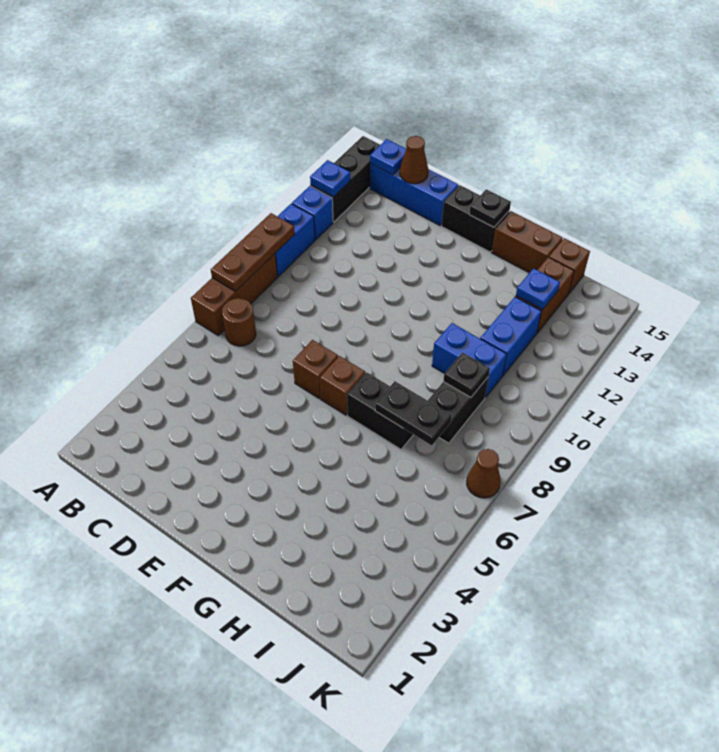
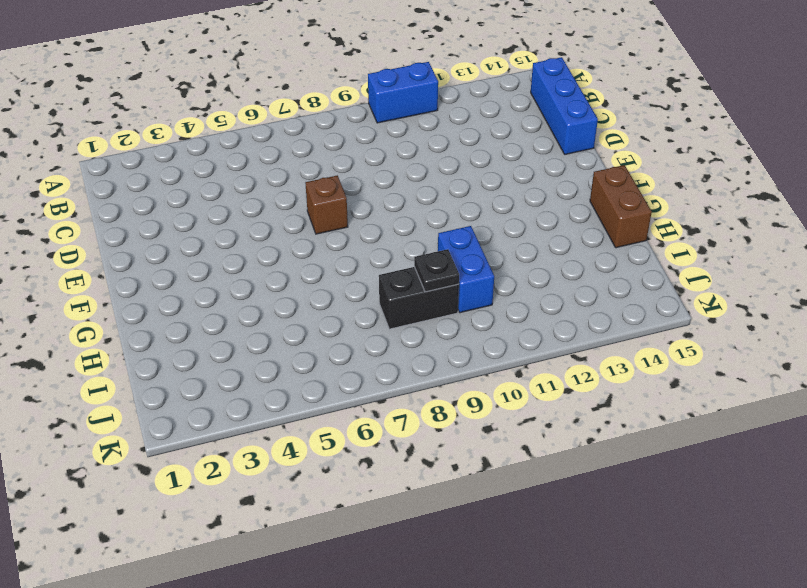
none -> brown 1x3 brick [191,254,278,335]
none -> blue 1x1 brick [292,186,333,240]
none -> black 1x3 brick [311,136,380,222]

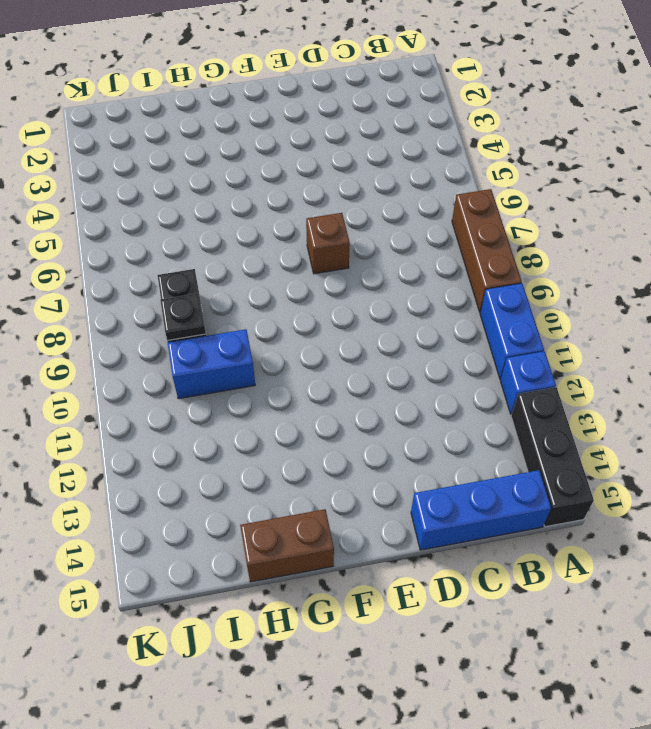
none -> brown 1x1 round brick [222,298,256,346]
none -> black 1x2 brick [442,185,510,252]
none -> brown 1x1 brick [320,356,365,415]

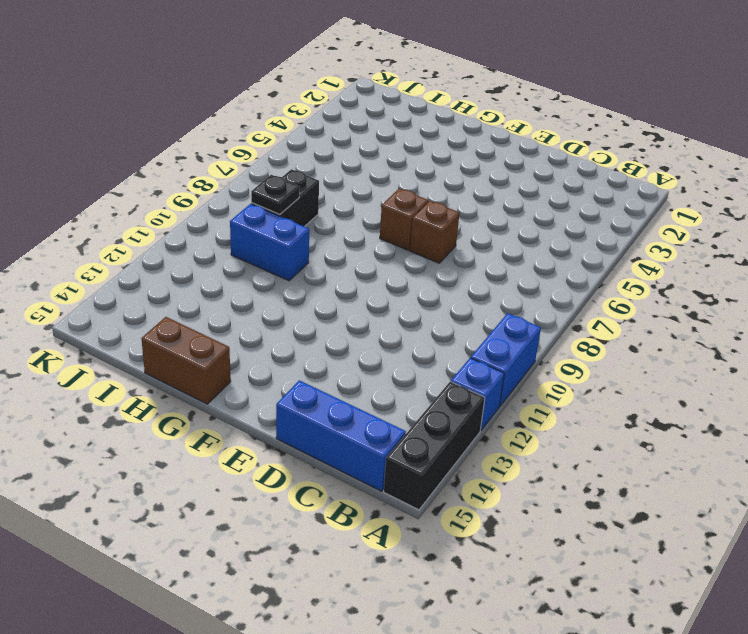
none -> brown 1x3 brick [191,254,278,335]
none -> brown 1x1 round brick [222,298,256,346]
none -> black 1x2 brick [442,185,510,252]

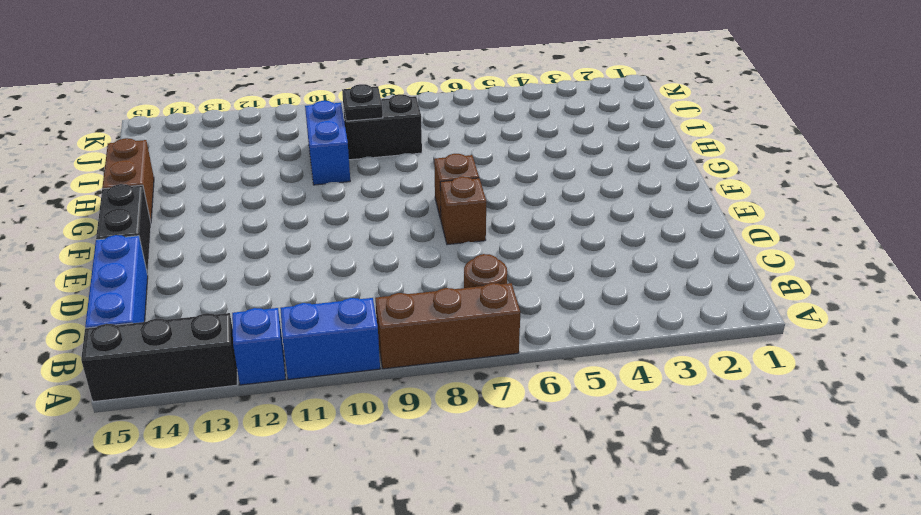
none -> black 1x2 brick [347,372,414,449]
none -> blue 1x2 brick [480,297,541,375]
none -> brown 1x2 brick [516,257,574,333]

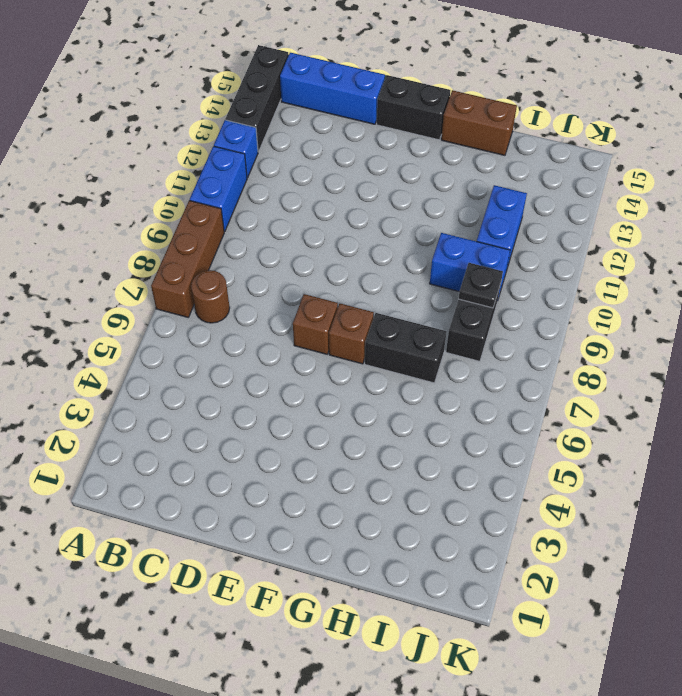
none -> brown 1x2 brick [516,257,574,333]
none -> brown 1x1 brick [549,238,590,293]
none -> brown 1x1 cone [467,449,501,498]

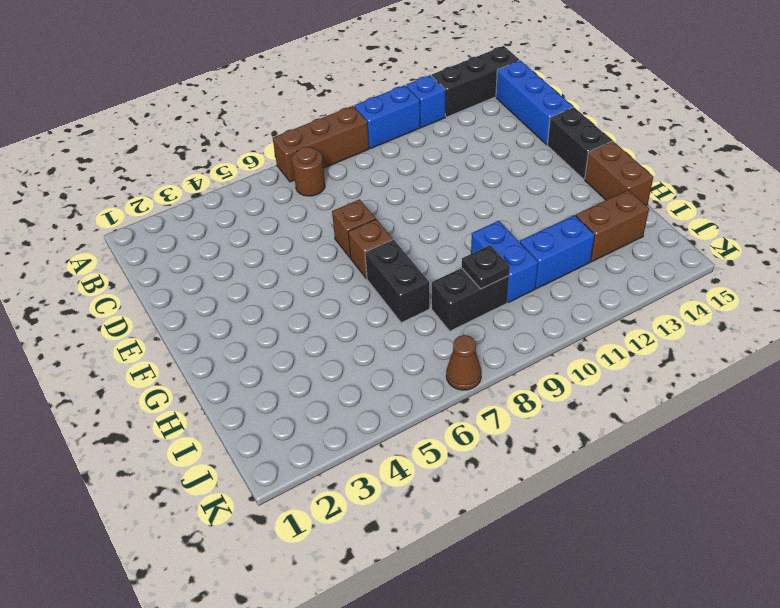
none -> brown 1x1 brick [549,238,590,293]
none -> brown 1x3 plate [211,213,295,291]
none -> blue 1x1 plate [310,160,350,197]

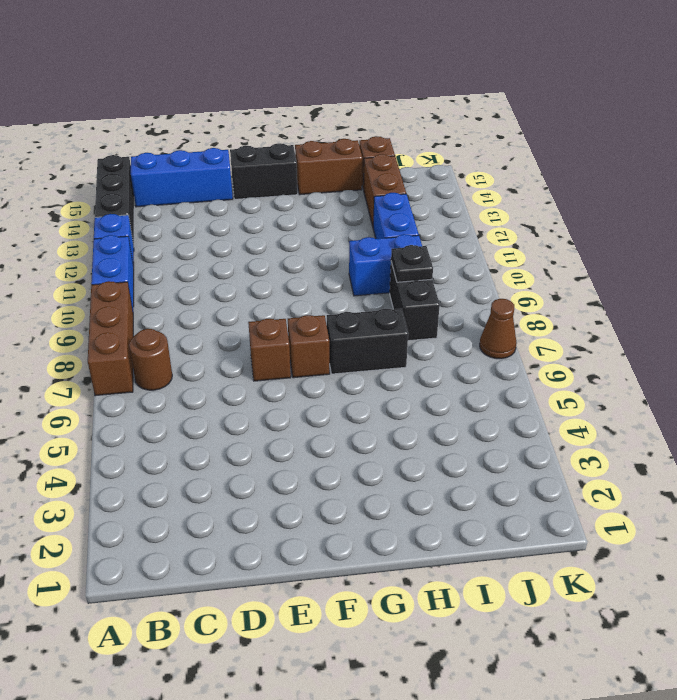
none -> brown 1x3 plate [211,213,295,291]
none -> blue 1x1 plate [310,160,350,197]
none -> blue 1x1 plate [370,139,406,175]

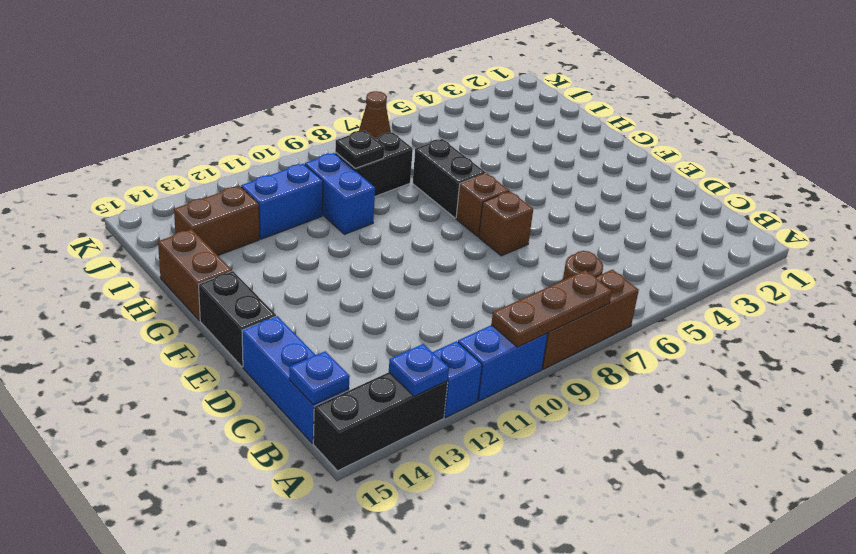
none -> brown 1x1 brick [549,238,590,293]
none -> brown 1x1 cone [400,136,428,184]
none -> black 1x1 plate [469,189,511,227]

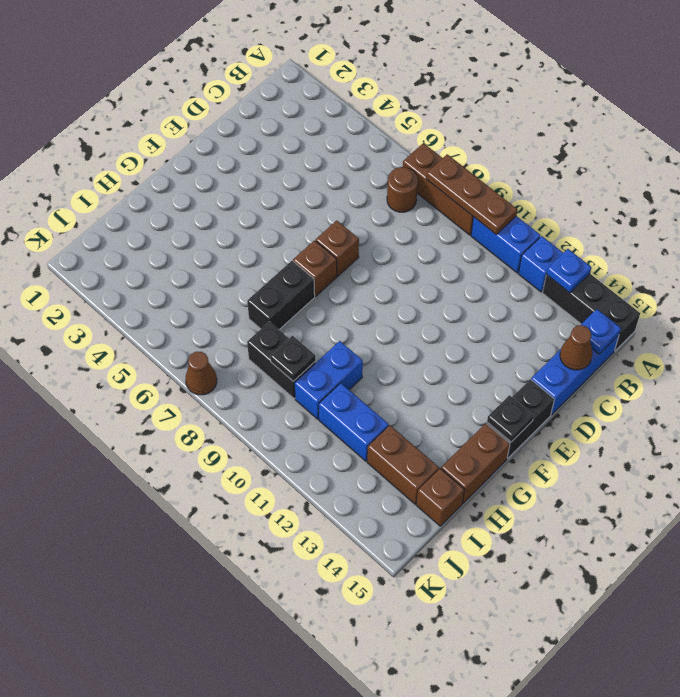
none -> black 1x2 plate [375,381,452,446]
none -> blue 1x1 plate [516,268,560,310]

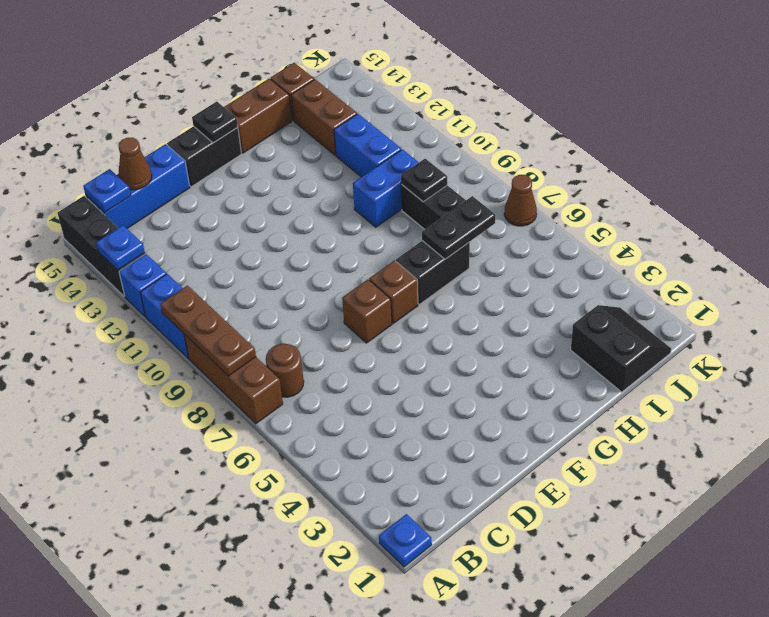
blue 1x1 plate [379,514,432,567] -> blue 1x1 plate moved to [516,268,560,310]
black 2x2 slope [571,305,671,392] -> none

